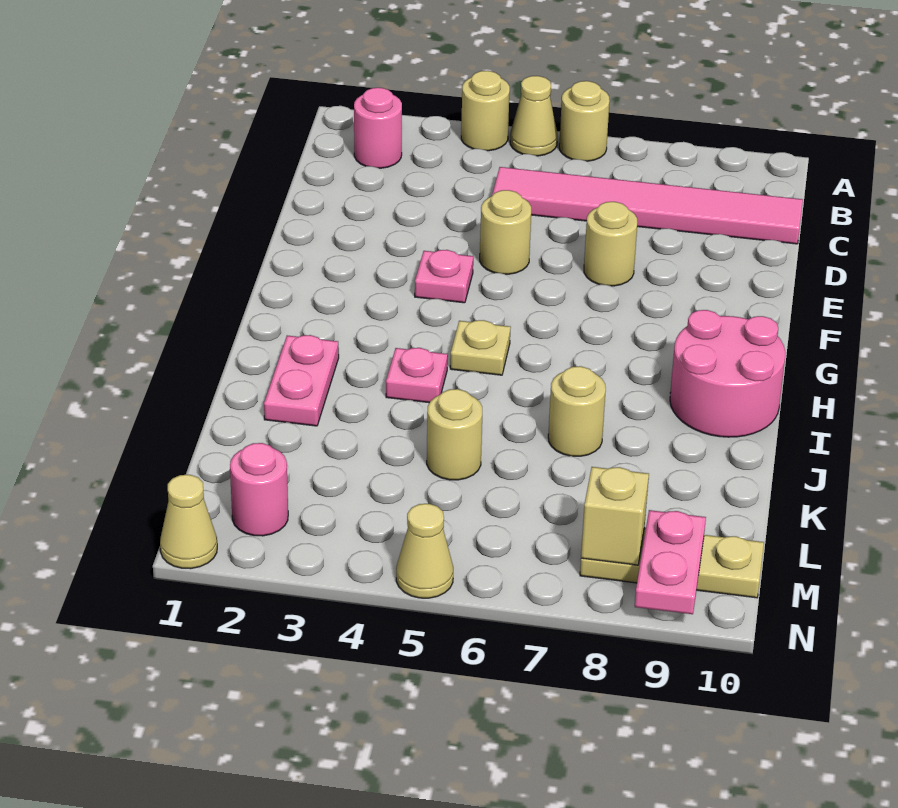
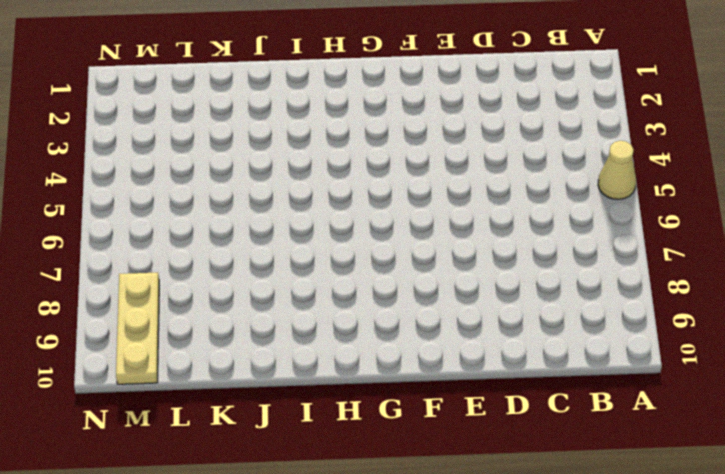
none -> tan 1x1 round brick [461,71,510,151]
none -> tan 1x1 round brick [559,81,610,161]
none -> pink 1x1 round brick [354,88,402,168]

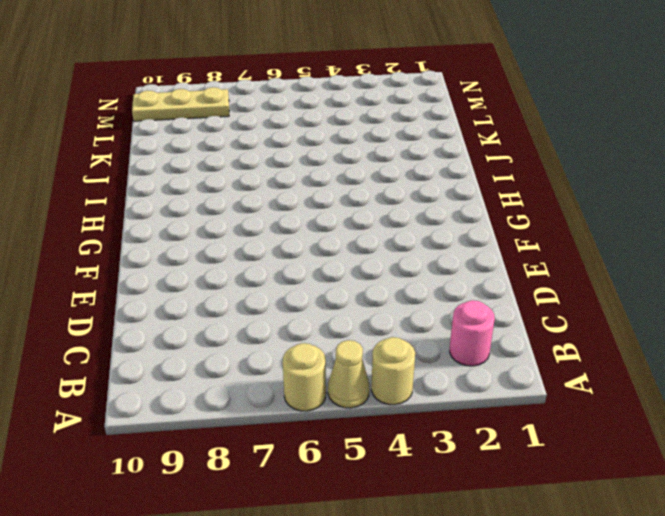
none -> pink 1x6 tile [492,167,803,244]
none -> tan 1x1 round brick [480,190,531,274]
none -> tan 1x1 round brick [584,202,637,286]

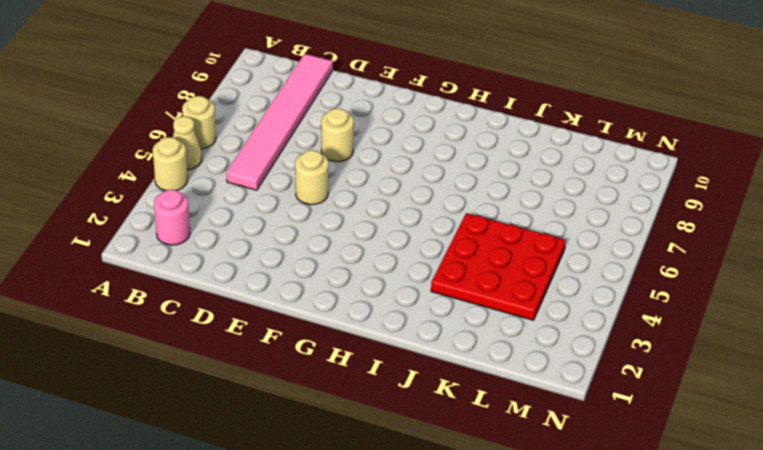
red 3x3 plate [431,213,566,320] -> tan 1x1 round brick [427,389,482,480]
none -> pink 1x1 plate [415,250,473,303]
none -> tan 1x1 plate [450,320,511,375]
none -> pink 2x2 round brick [670,310,785,437]

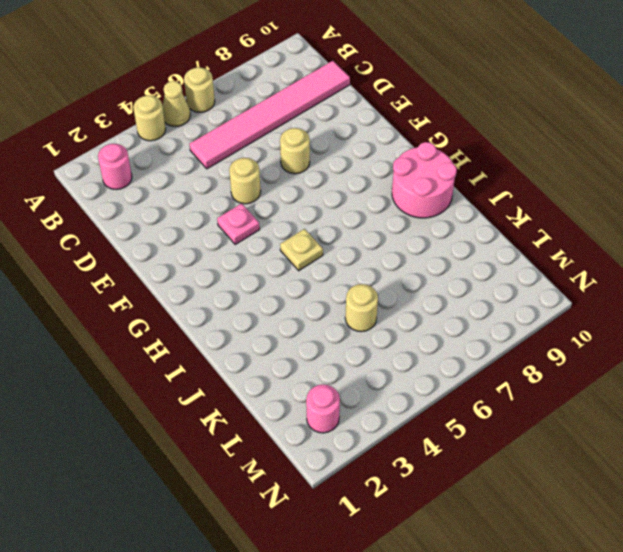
none -> pink 1x2 plate [264,335,339,426]
none -> pink 1x1 plate [386,348,448,403]
none -> tan 1x1 round brick [548,366,606,456]

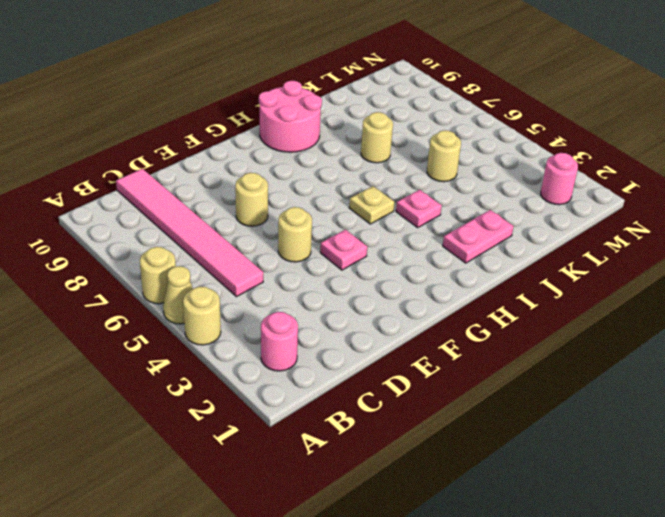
none -> tan 1x3 plate [580,528,764,598]
none -> tan 1x1 cone [160,475,217,569]
none -> tan 1x1 cone [396,504,453,598]

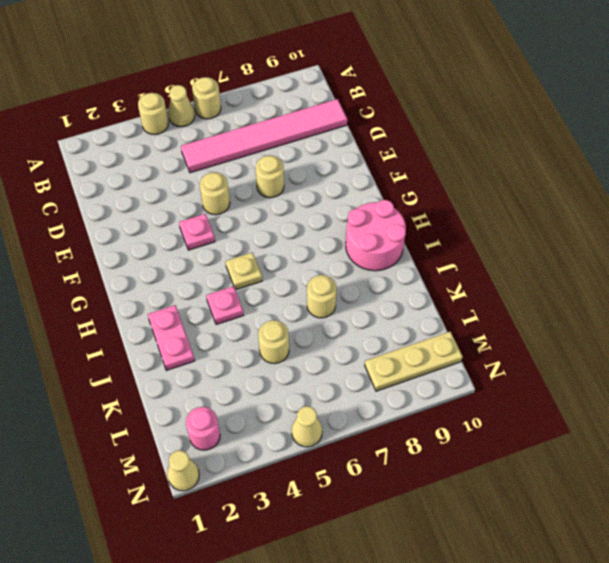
none -> pink 1x1 round brick [354,88,402,168]
none -> tan 1x1 brick [581,467,649,565]
none -> pink 1x2 plate [635,510,706,614]

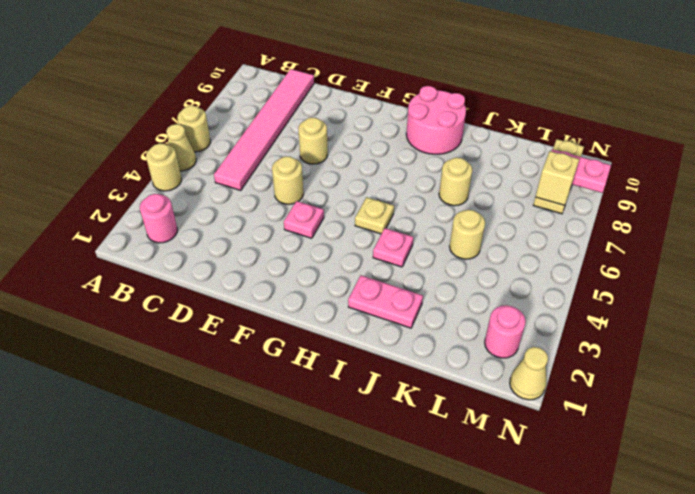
none -> tan 1x1 cone [396,504,453,598]

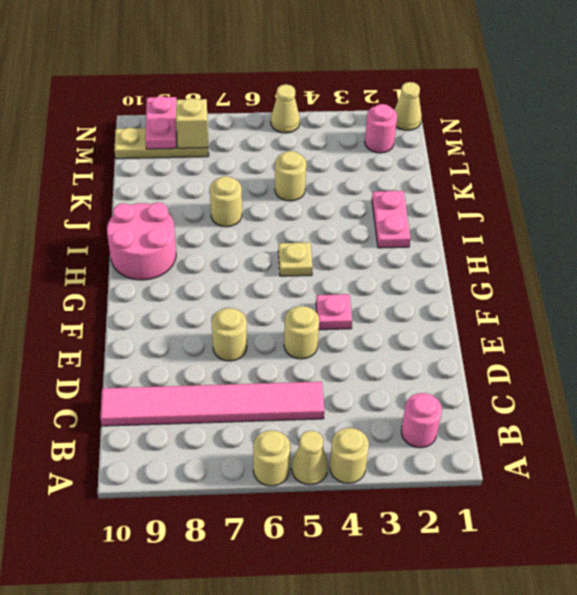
none -> pink 1x1 plate [386,348,448,403]

